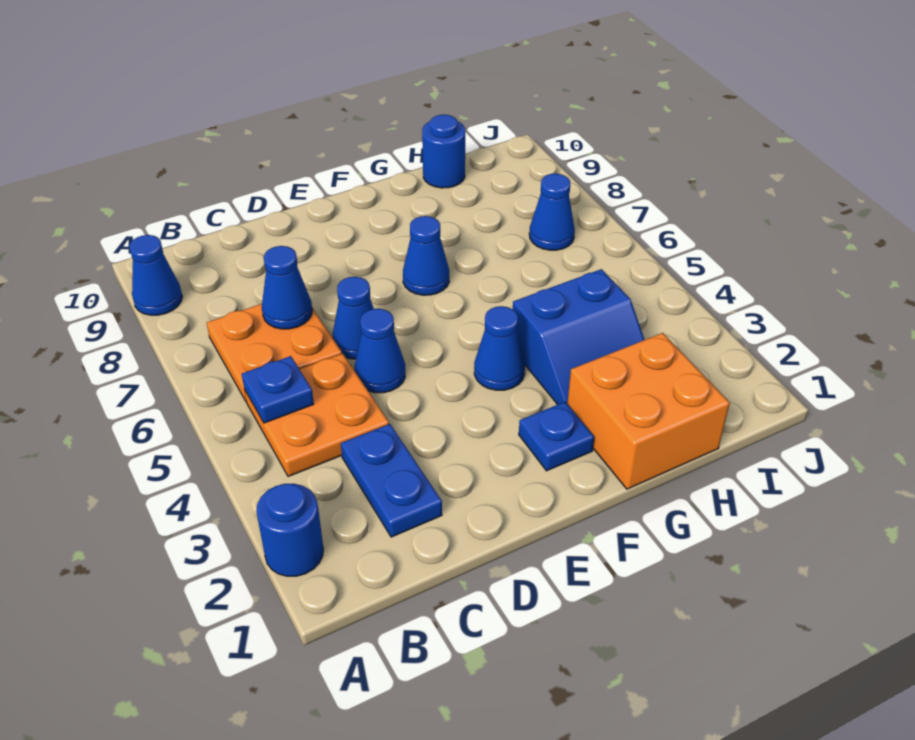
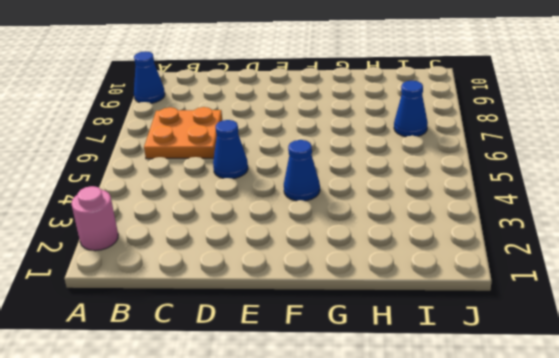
pink 1x1 round brick [72,186,118,251] -> blue 1x1 round brick [256,484,323,576]
none -> orange 2x2 plate [245,354,389,477]
none -> blue 1x2 plate [341,424,442,537]
none -> blue 1x1 cone [332,277,374,359]

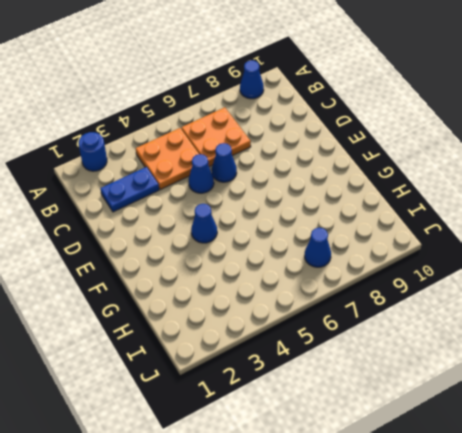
none -> blue 1x1 plate [519,402,594,471]
none -> blue 1x1 cone [403,216,449,295]
none -> orange 2x2 brick [567,333,730,489]

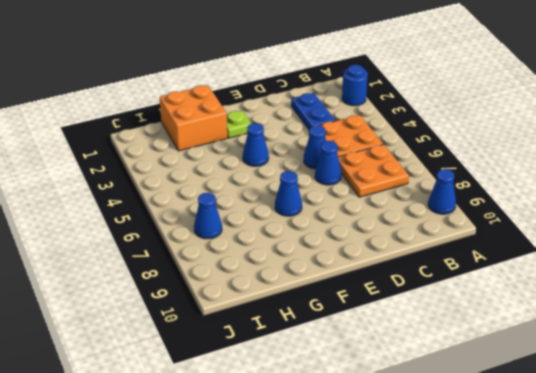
lime 1x1 plate [227,111,252,138] -> blue 1x1 plate [519,402,594,471]
none -> blue 2x2 slope [513,269,644,405]
none -> blue 1x1 round brick [422,115,465,188]
none -> blue 1x1 plate [242,356,314,423]

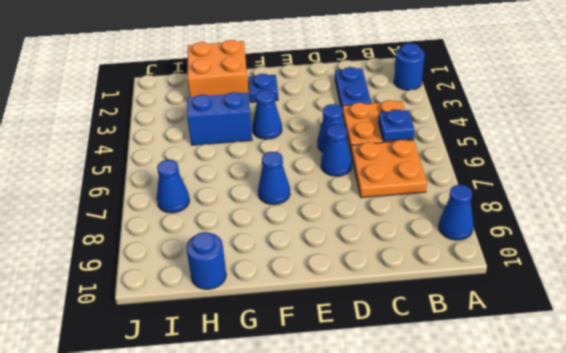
none -> blue 1x1 cone [262,246,312,329]

